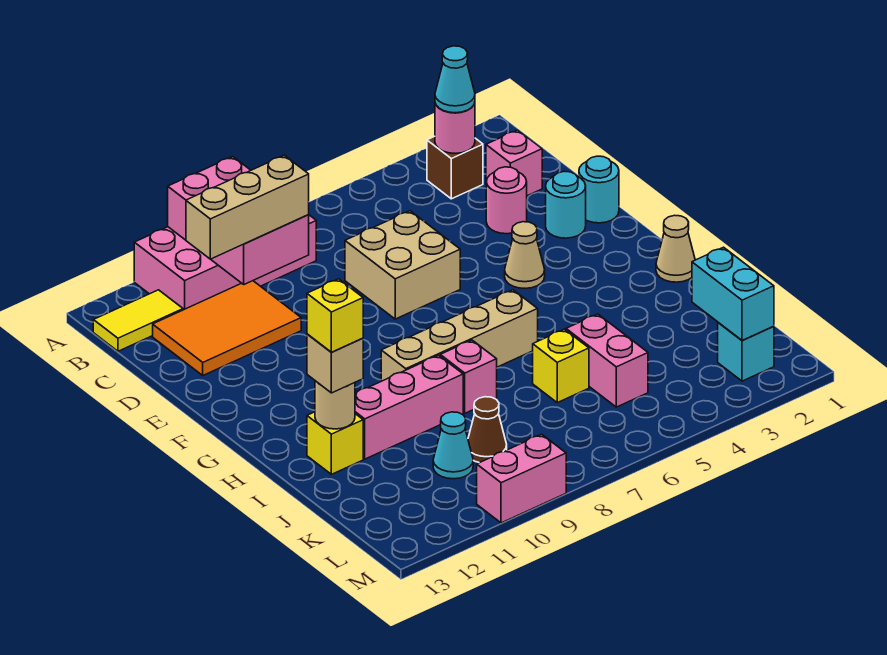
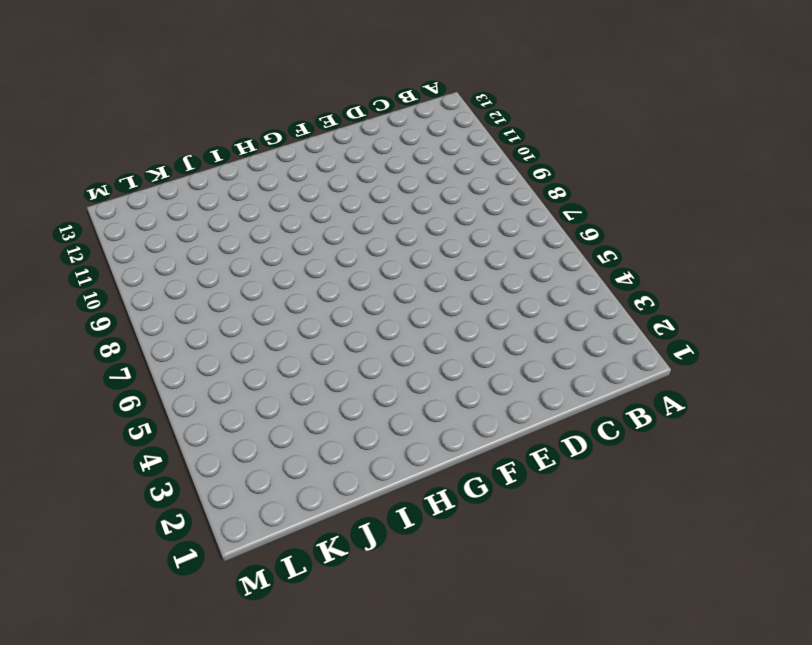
none -> pink 2x4 brick [134,215,316,310]
none -> brown 1x1 brick [427,136,483,199]
none -> yellow 1x2 tile [93,290,183,351]

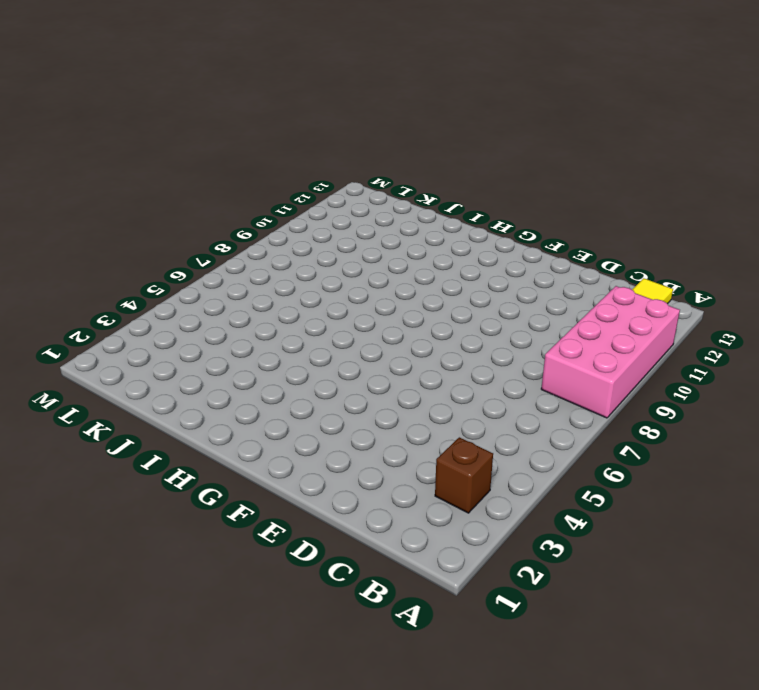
none -> pink 1x1 brick [486,130,542,196]
none -> orange 2x3 tile [153,281,301,375]
none -> pink 1x1 round brick [486,167,527,234]

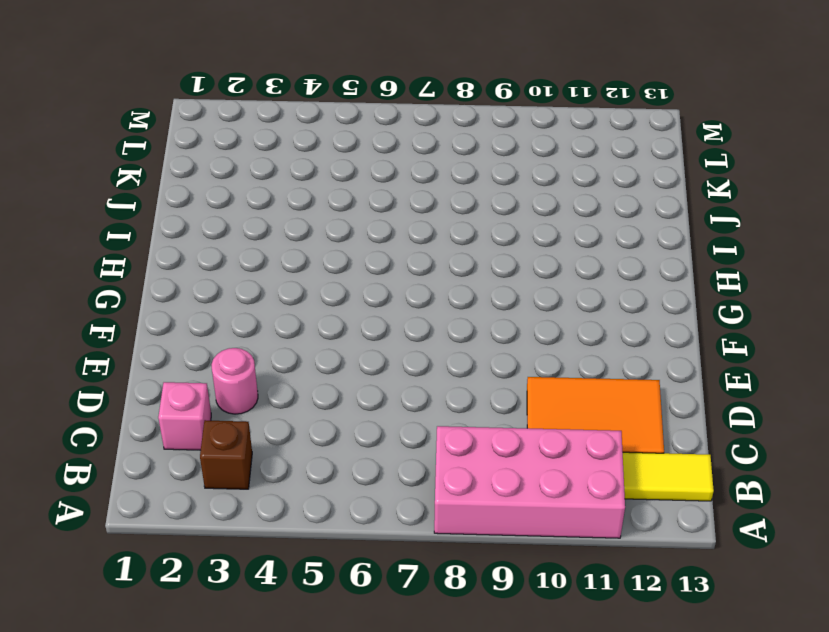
none -> tan 2x2 brick [345,211,460,319]
none -> cyan 1x1 round brick [579,156,619,223]
none -> cyan 1x1 round brick [546,171,586,238]

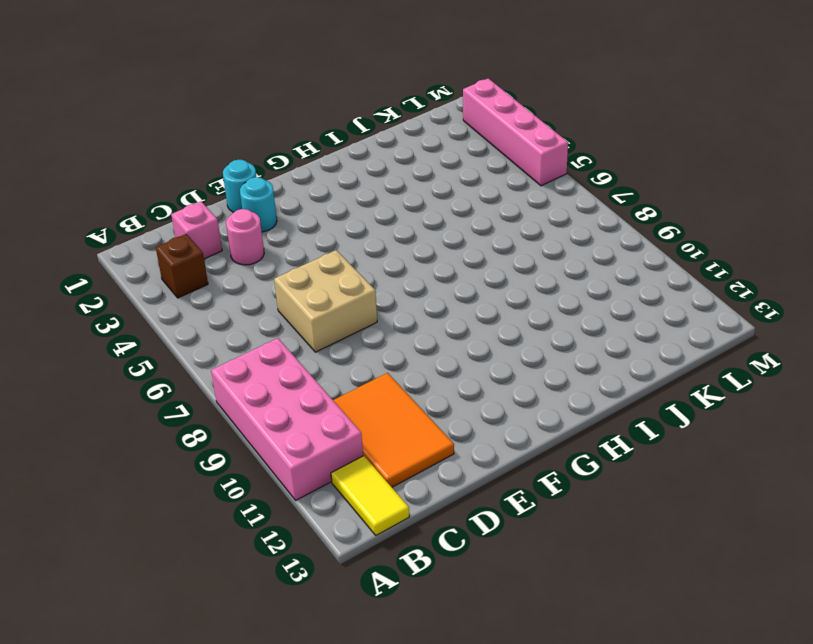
pink 1x4 brick [463,78,568,186] -> none
none -> tan 1x1 cone [505,222,545,288]
none -> tan 1x1 cone [656,215,695,282]
none -> tan 1x4 brick [381,290,538,381]

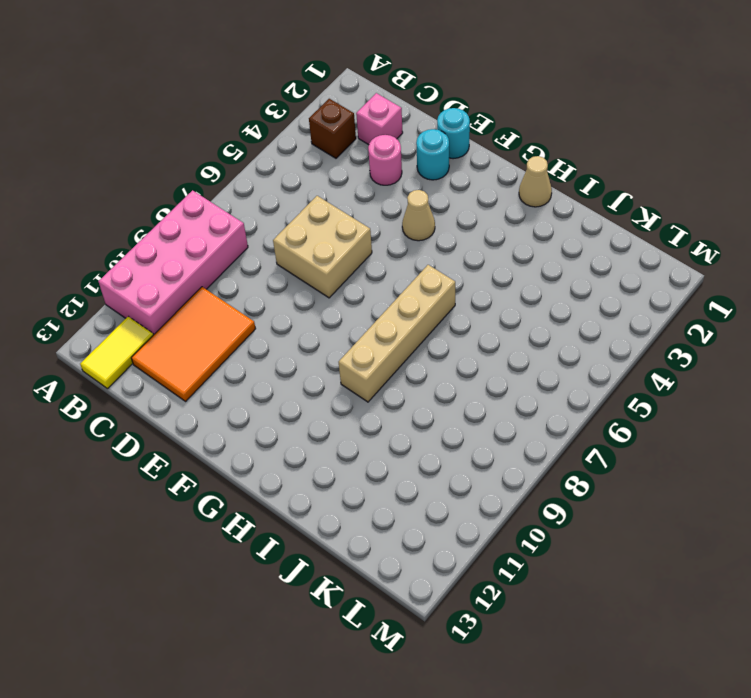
none -> pink 1x1 brick [440,340,497,413]
none -> pink 1x3 brick [355,355,463,459]
none -> yellow 1x1 brick [307,412,363,474]

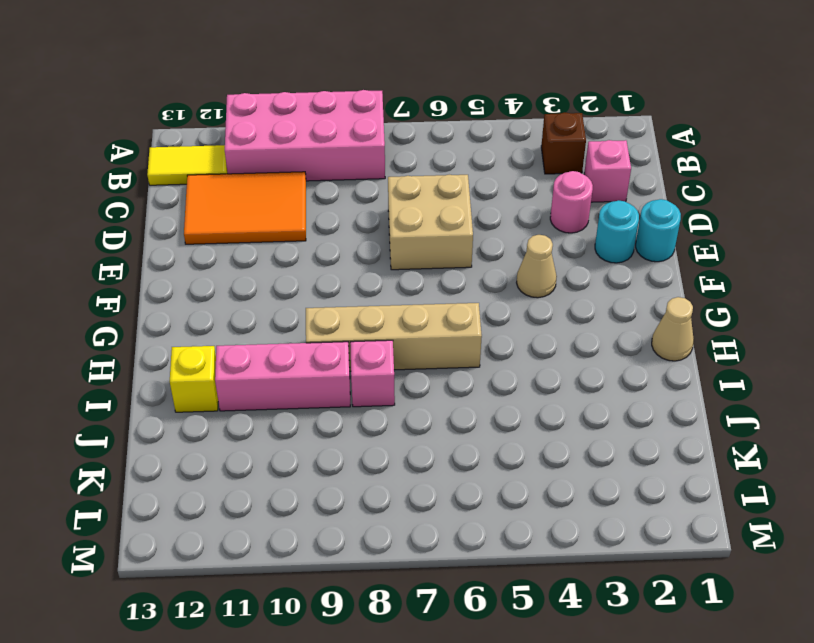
none -> pink 1x2 brick [566,314,648,407]
none -> yellow 1x1 brick [533,329,589,403]
none -> brown 1x1 cone [468,397,507,463]

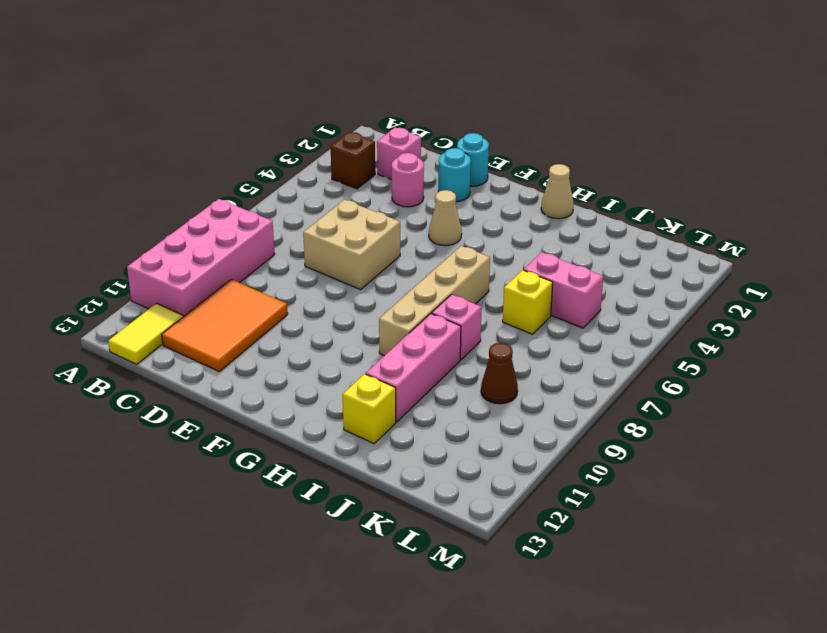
none -> cyan 1x1 cone [433,412,473,479]
none -> cyan 1x1 brick [718,323,774,381]
none -> pink 1x2 brick [477,434,566,523]

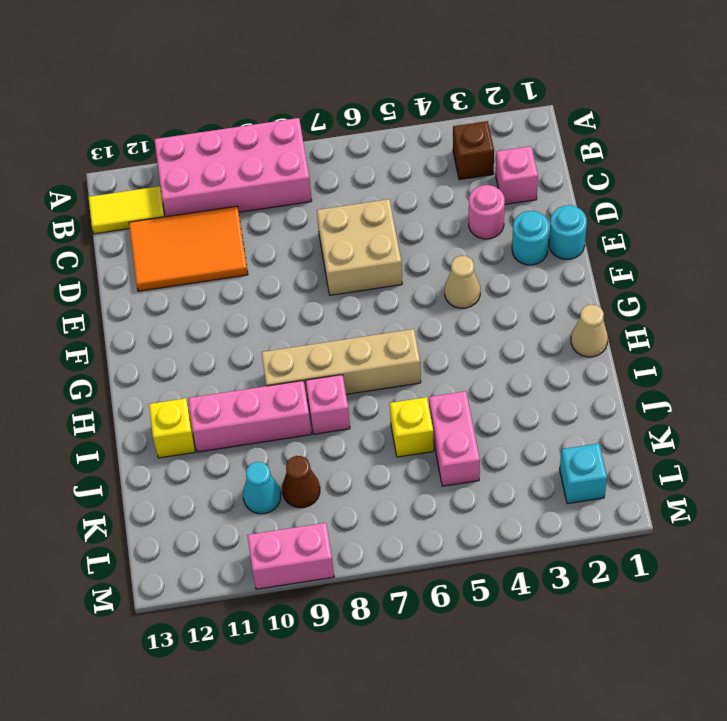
none -> pink 2x3 brick [168,157,309,284]
none -> pink 1x1 round brick [435,103,475,153]
none -> tan 1x1 round brick [315,381,355,429]

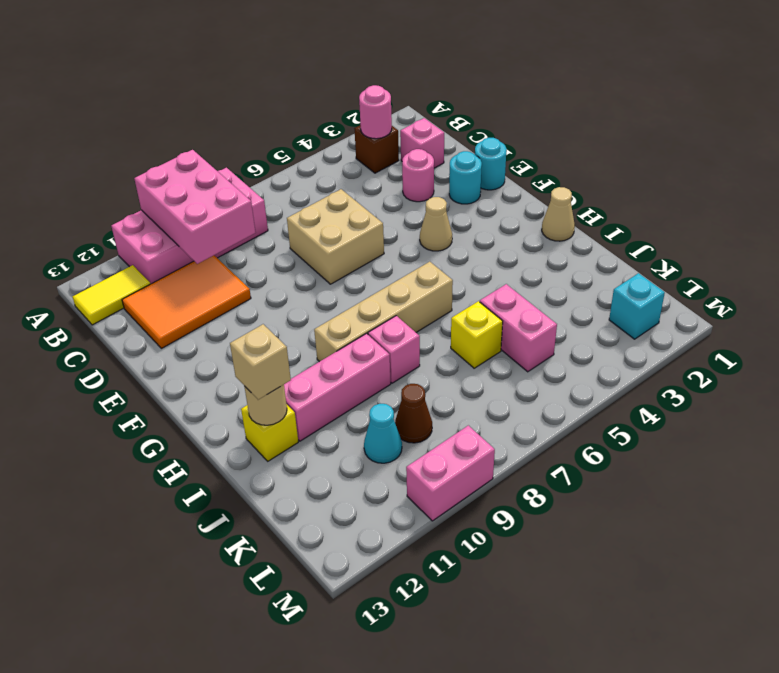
none -> cyan 1x2 brick [692,247,774,340]
none -> cyan 1x1 cone [435,46,475,113]
none -> tan 1x3 brick [186,155,309,259]

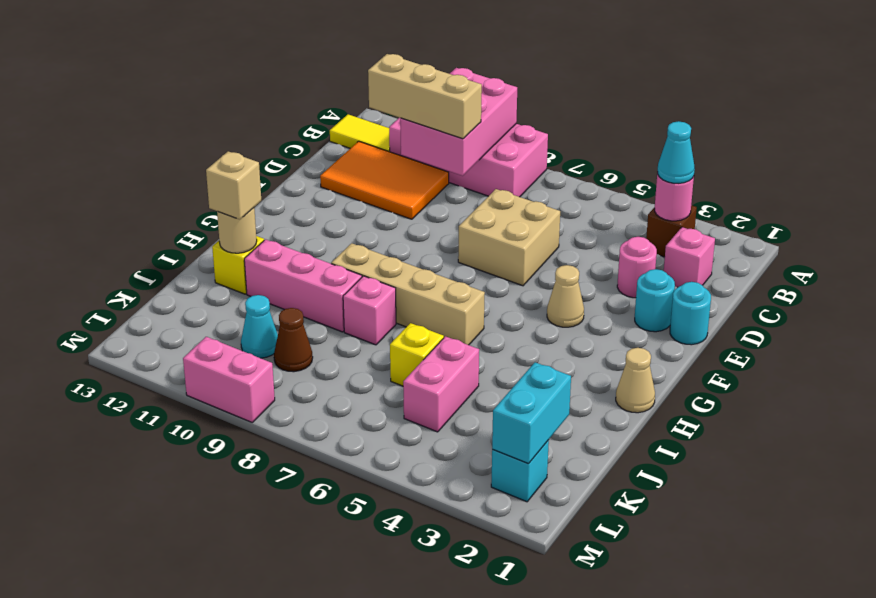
none -> yellow 1x1 brick [307,279,363,352]

